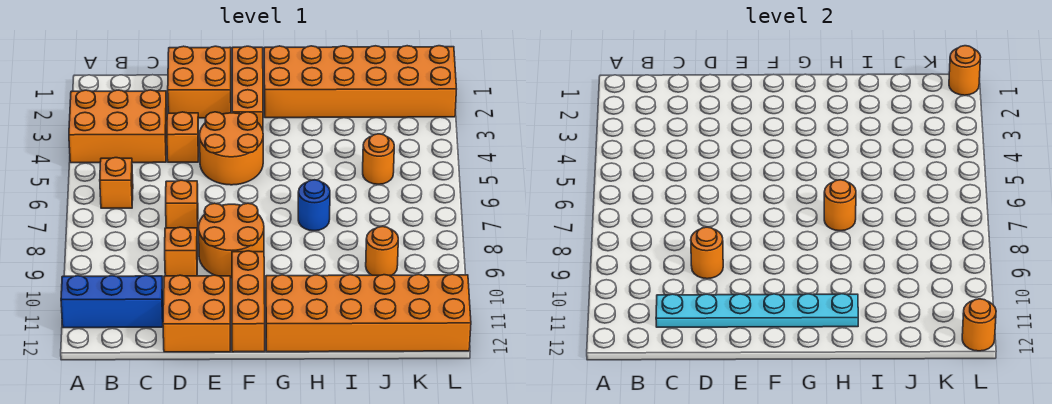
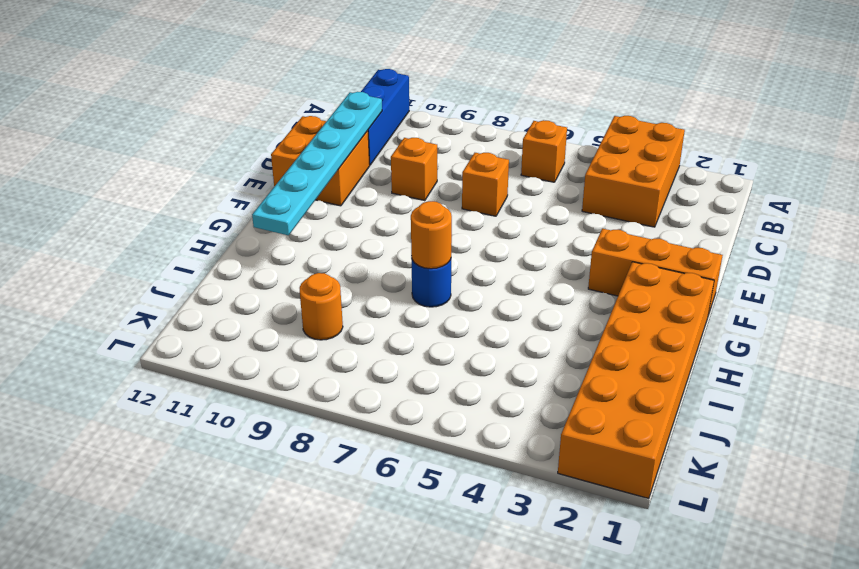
none -> orange 2x2 brick [168,46,231,118]
none -> orange 1x1 brick [167,112,199,162]
none -> orange 2x2 round brick [200,112,263,185]

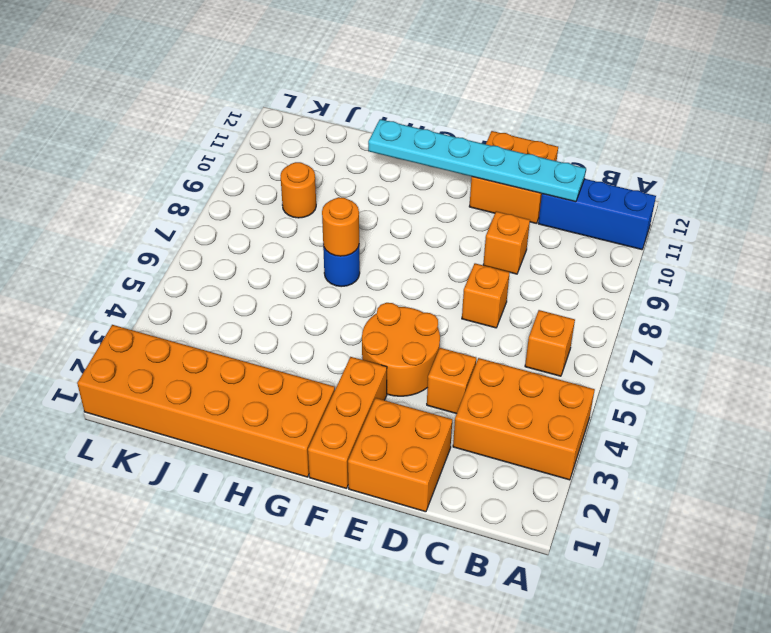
none -> orange 2x2 round brick [199,203,264,278]
none -> orange 1x3 brick [232,251,265,352]
none -> orange 2x6 brick [266,274,471,352]

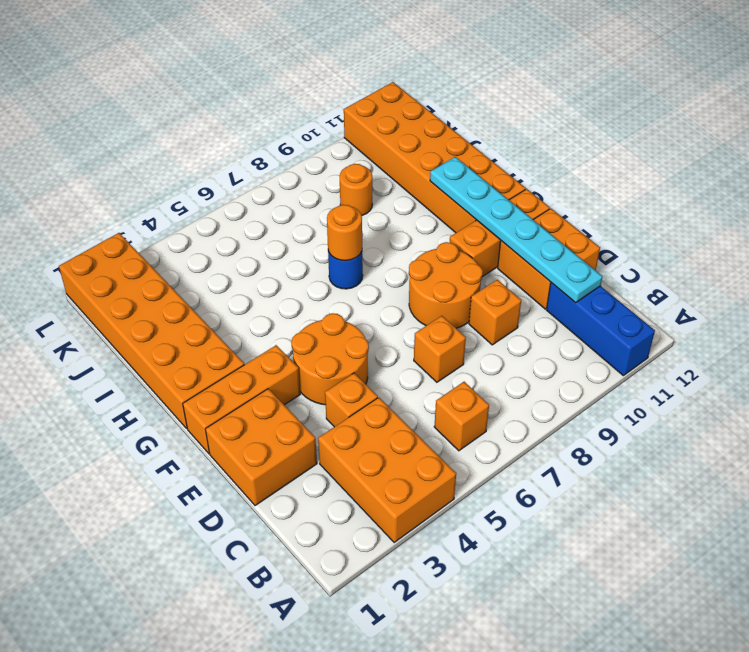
none -> orange 1x1 round brick [363,134,394,184]
none -> orange 1x1 round brick [691,227,723,279]
none -> orange 1x1 round brick [949,46,980,95]

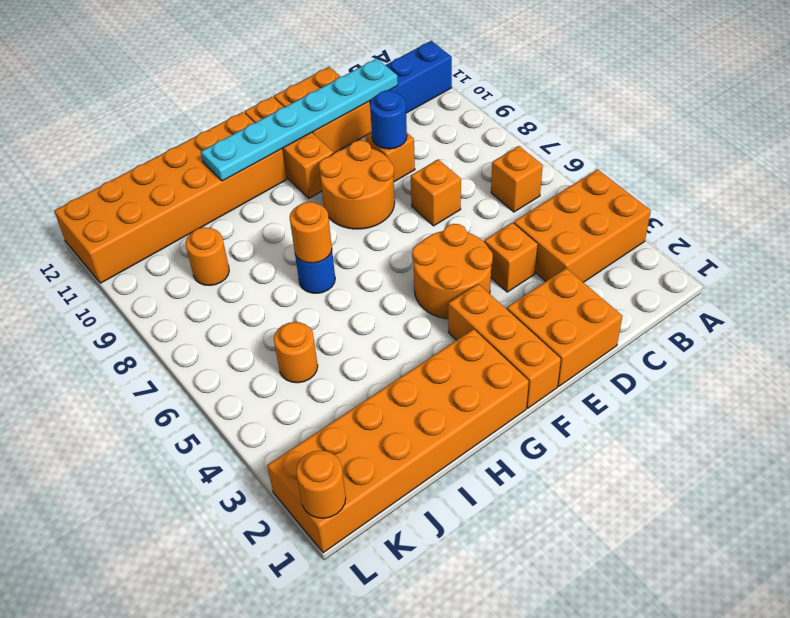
blue 1x1 round brick [370,90,407,149] -> orange 1x1 round brick [691,227,723,279]
none -> orange 1x1 round brick [962,299,996,351]

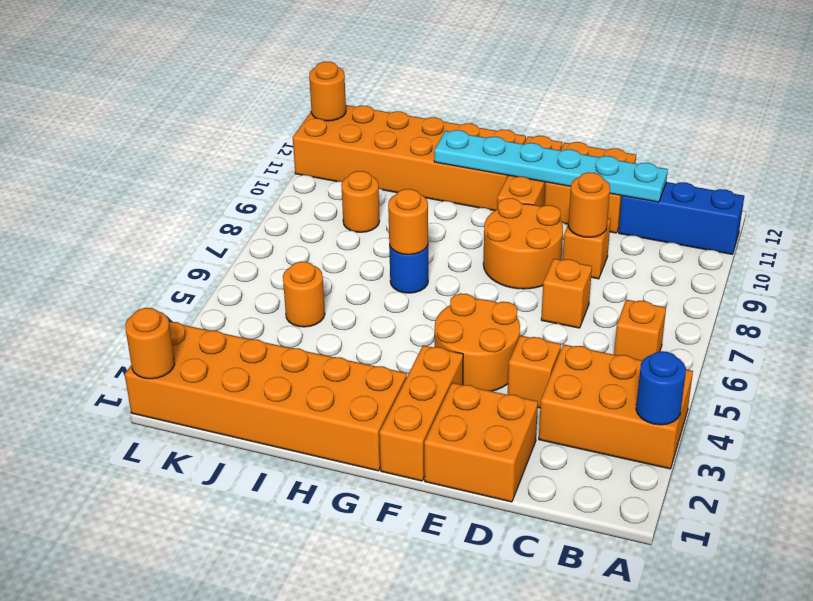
blue 1x1 round brick [636,351,686,425] -> none

